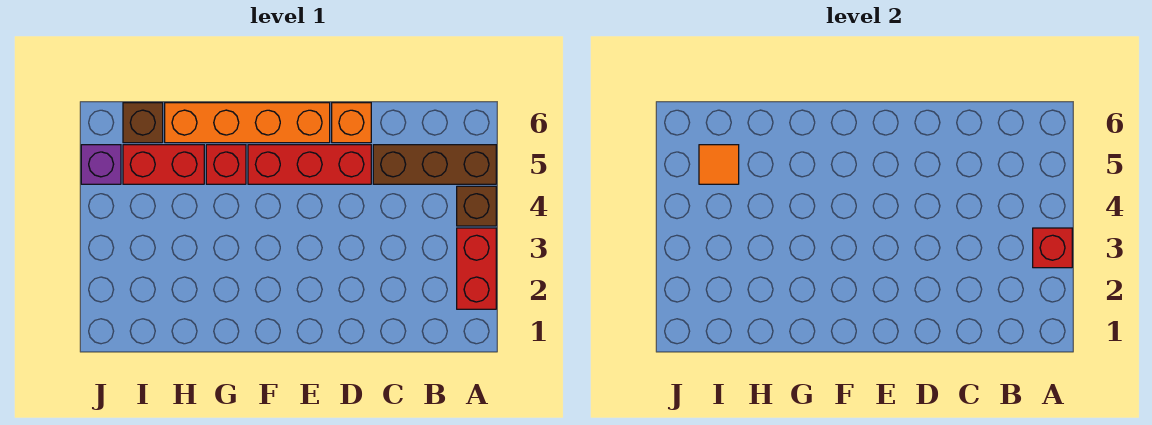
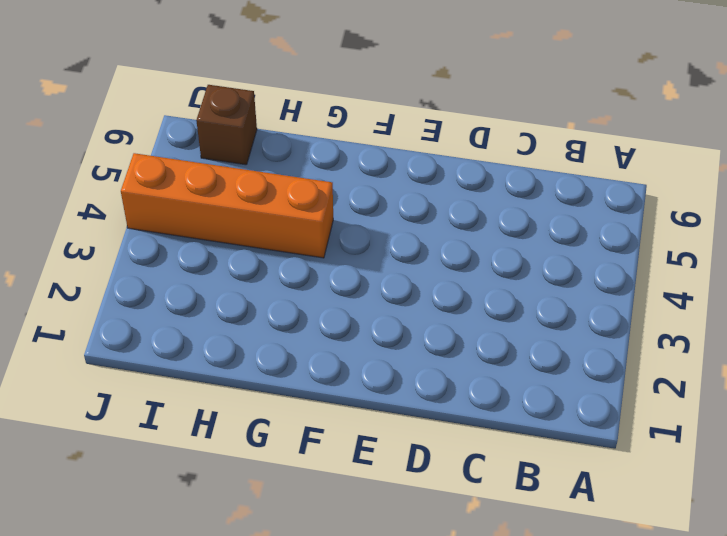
orange 1x4 brick [121,153,333,258] -> orange 1x4 brick moved to [165,103,330,143]
none -> red 1x2 brick [457,228,496,309]
none -> brown 1x1 brick [457,186,496,226]
none -> brown 1x3 brick [373,145,496,184]

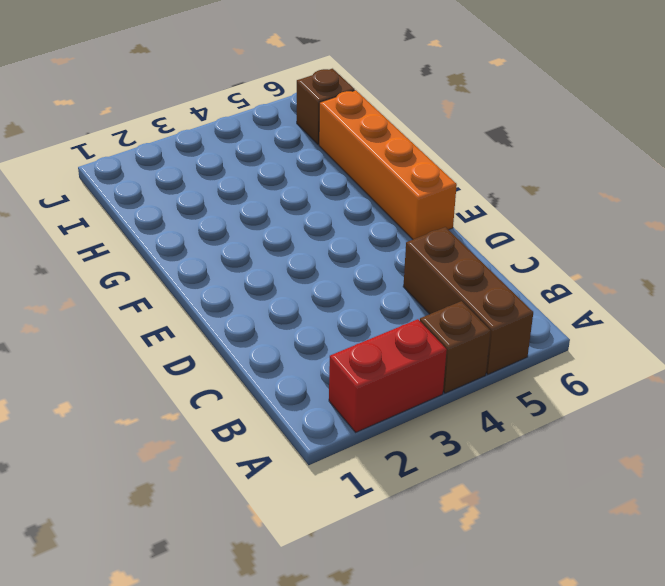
none -> red 1x3 brick [248,145,371,184]
none -> orange 1x1 brick [332,103,371,143]
none -> red 1x1 brick [206,145,246,184]

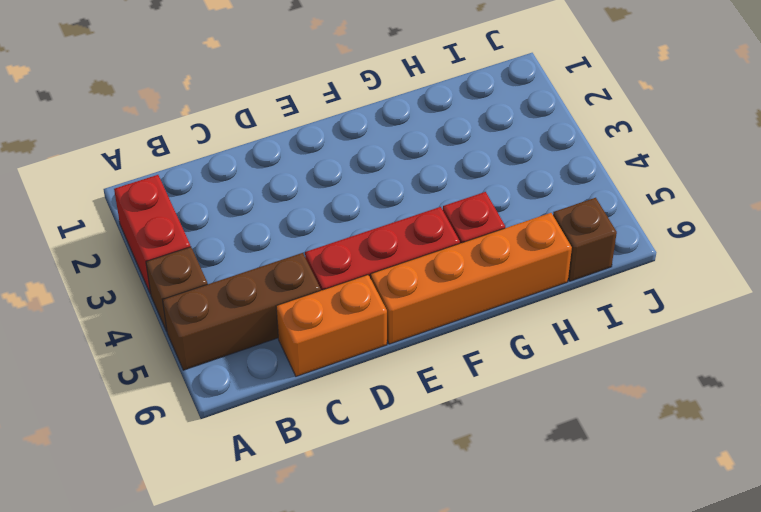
orange 1x2 brick [276,275,387,376] -> orange 1x1 brick [332,103,371,143]
none -> red 1x2 brick [123,145,204,184]
none -> purple 1x1 brick [81,145,121,184]
none -> red 1x1 brick [1033,228,1072,268]

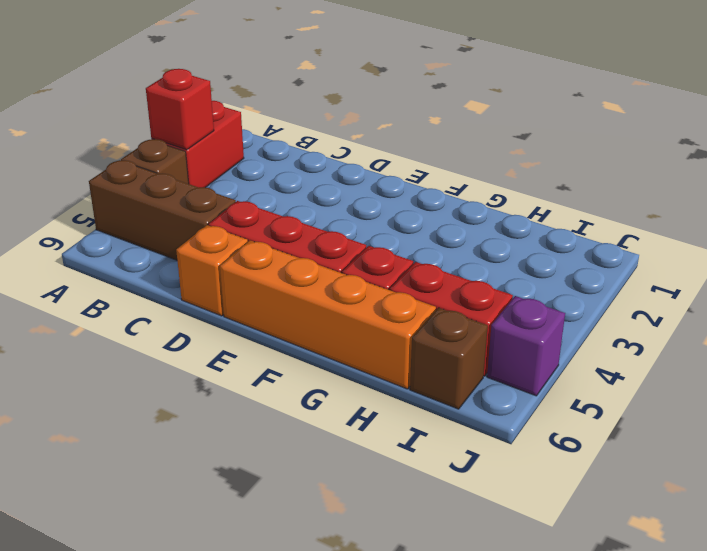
none -> orange 1x1 tile [699,145,739,184]

